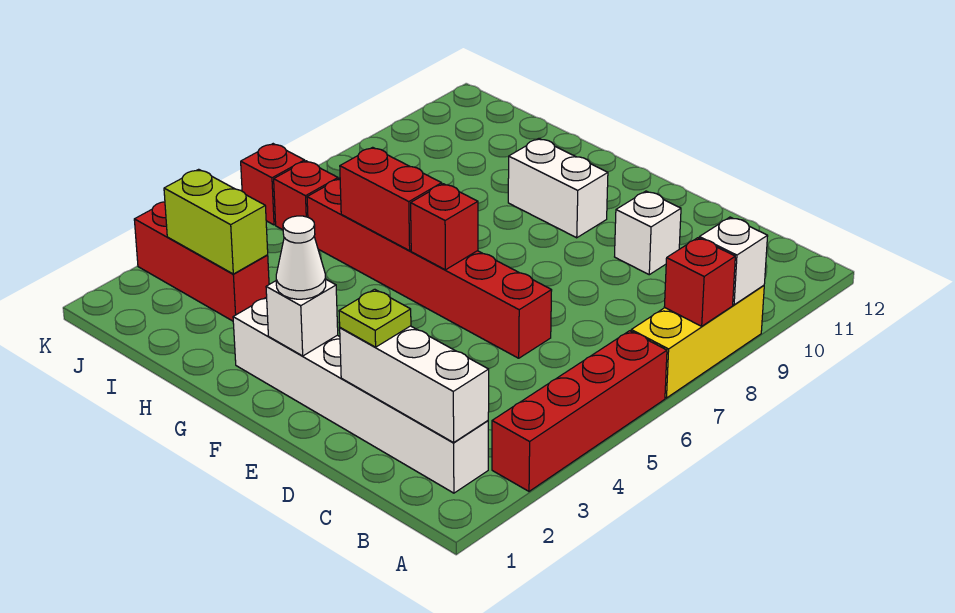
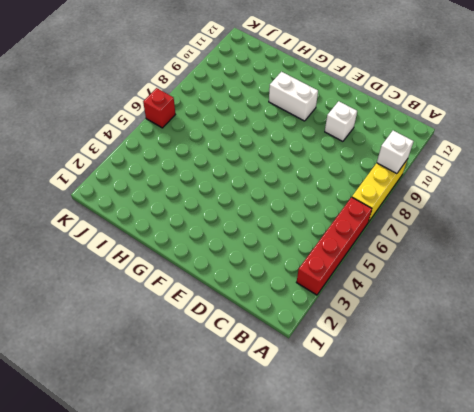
none -> white 1x6 brick [233,297,488,493]
none -> red 1x6 brick [307,178,552,358]
none -> red 1x3 brick [134,202,269,321]

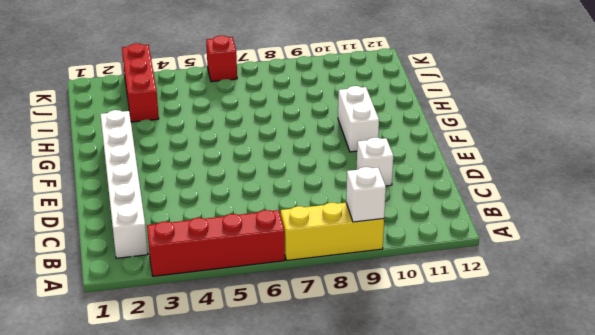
none -> red 1x6 brick [307,178,552,358]
none -> red 1x1 brick [274,161,338,230]
none -> red 1x1 brick [664,238,735,326]

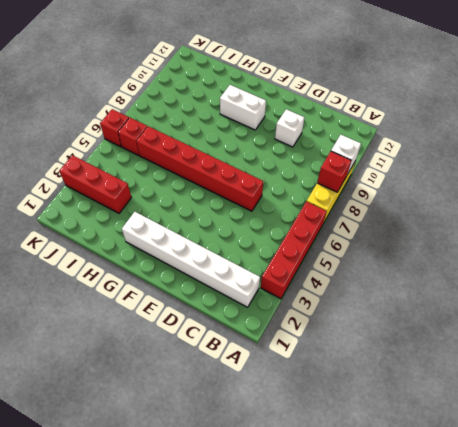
none -> white 1x3 brick [340,326,489,443]
none -> white 1x1 brick [266,280,338,356]
none -> red 1x1 brick [411,184,478,270]

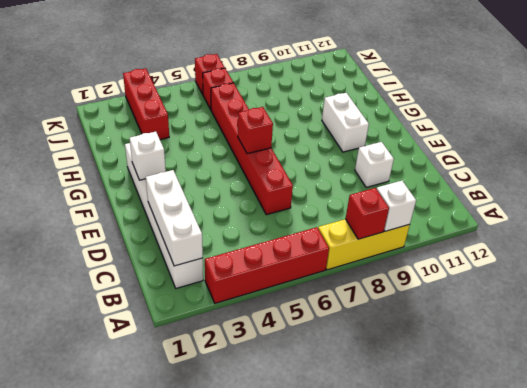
none -> red 1x2 brick [340,147,442,251]
none -> lime 1x2 brick [164,169,268,274]
none -> lime 1x1 plate [339,289,411,347]

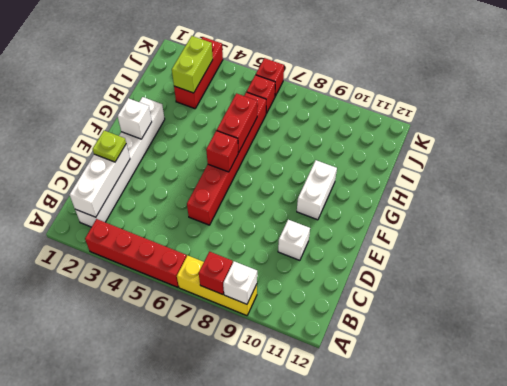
none -> white 1x1 cone [276,216,326,299]

